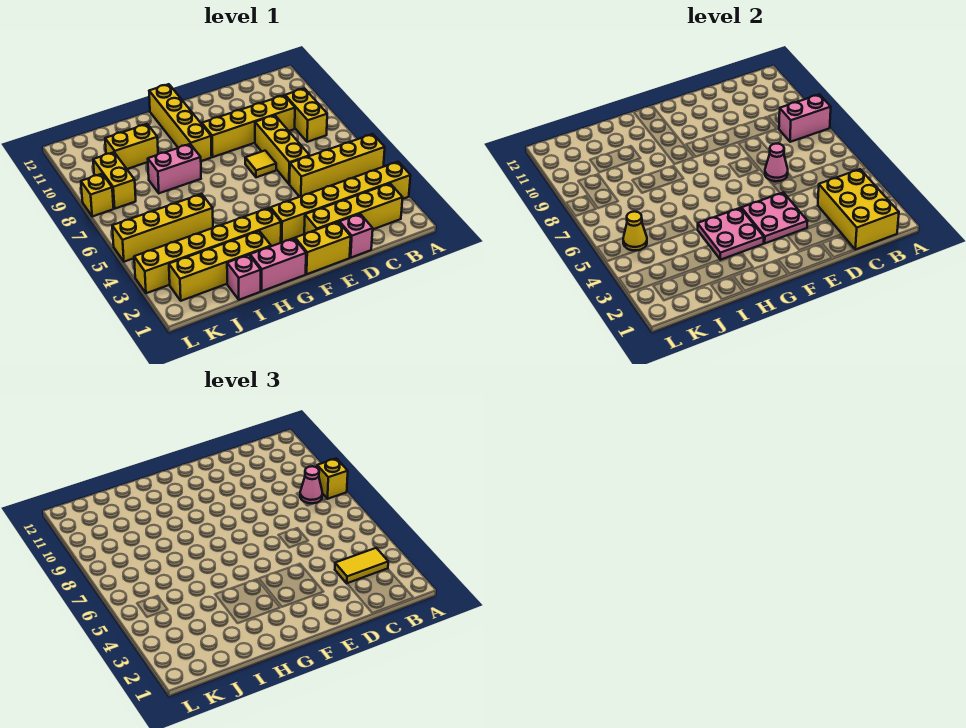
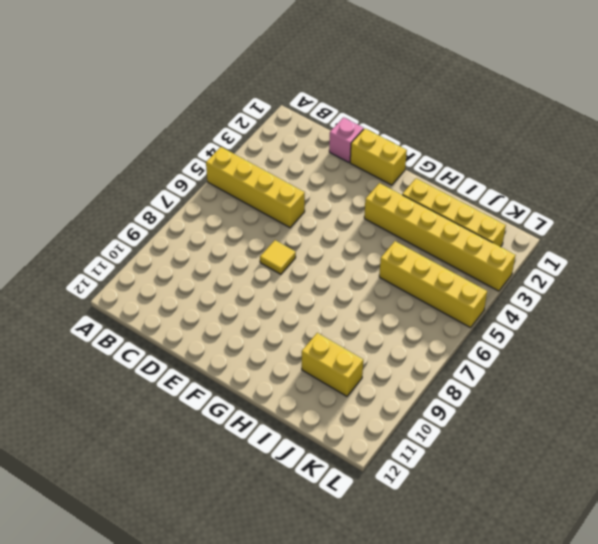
none -> yellow 1x6 brick [271,162,411,243]
none -> yellow 1x4 brick [304,184,403,234]
none -> yellow 1x2 brick [285,88,327,142]

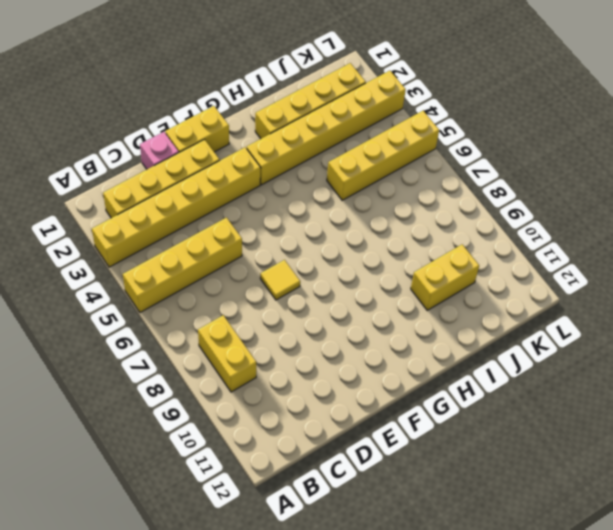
none -> yellow 1x4 brick [202,95,295,157]
none -> yellow 1x3 brick [255,115,310,184]
none -> pink 1x2 brick [250,238,306,291]

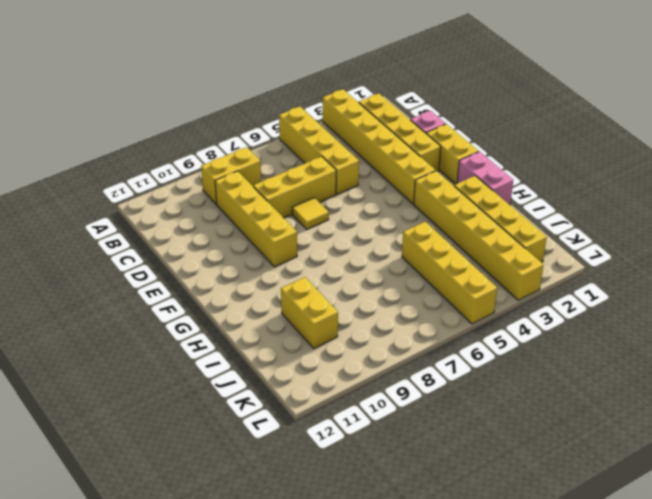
none -> yellow 1x4 brick [149,84,212,161]
none -> pink 1x2 brick [148,144,201,193]
none -> pink 1x1 brick [227,255,261,300]

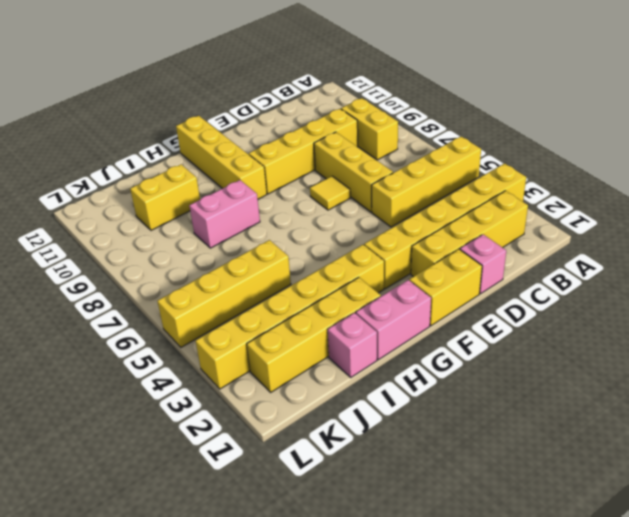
none -> yellow 1x2 brick [93,152,136,209]
none -> yellow 1x1 brick [81,174,114,216]
none -> pink 1x2 brick [779,94,831,142]

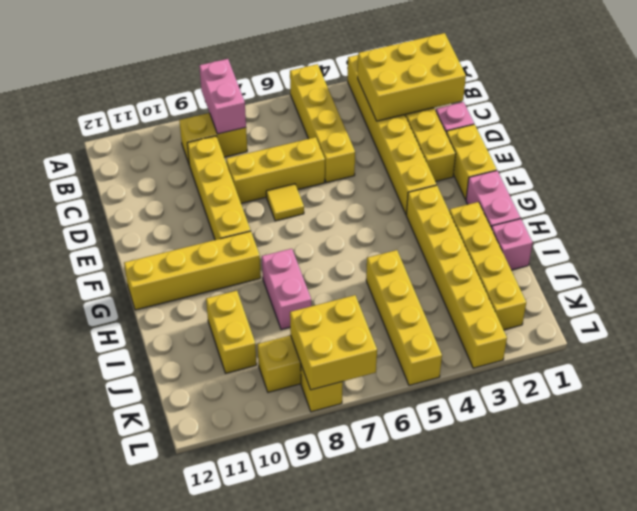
yellow 2x2 brick [290,295,377,390] -> none
none -> pink 1x1 cone [765,143,788,181]
none -> pink 2x2 plate [741,192,807,243]
none -> pink 2x2 plate [698,208,764,260]

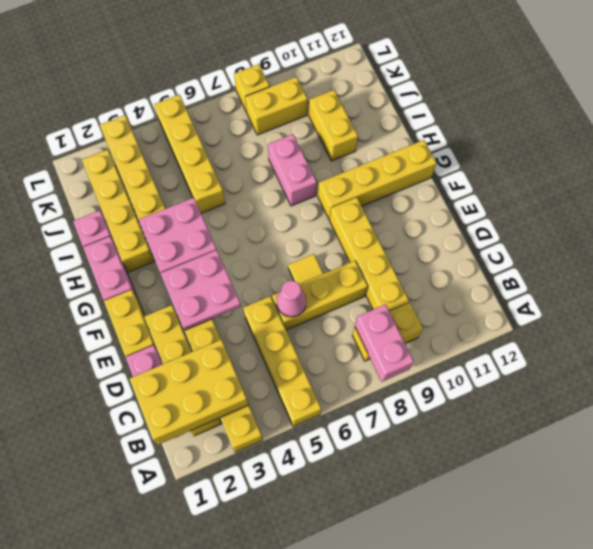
none -> yellow 1x1 cone [623,211,647,250]
none -> yellow 1x1 brick [317,458,348,499]
none -> yellow 1x2 tile [335,548,388,583]

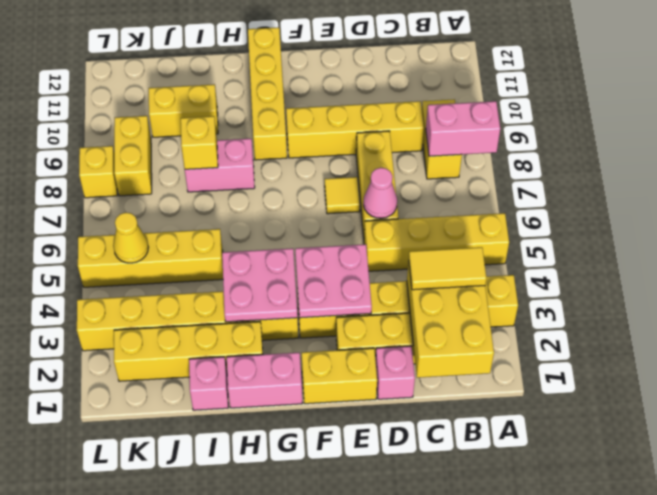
yellow 1x1 brick [181,116,218,169] -> yellow 1x1 brick moved to [317,458,348,499]
none -> pink 1x1 cone [300,466,322,503]

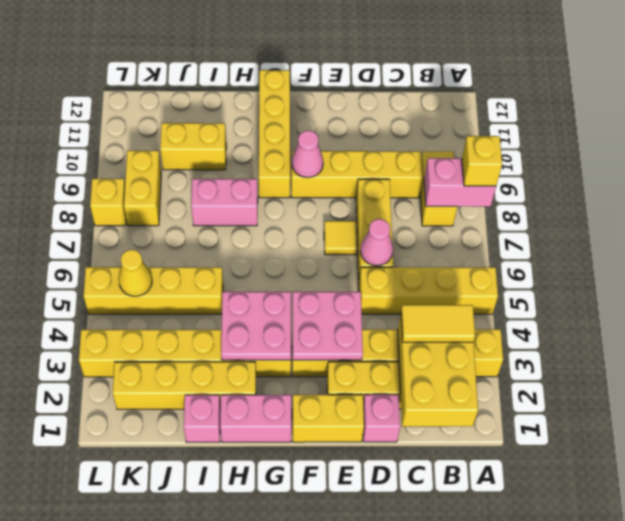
pink 1x1 cone [292,130,323,178] -> pink 1x1 cone moved to [300,466,322,503]

